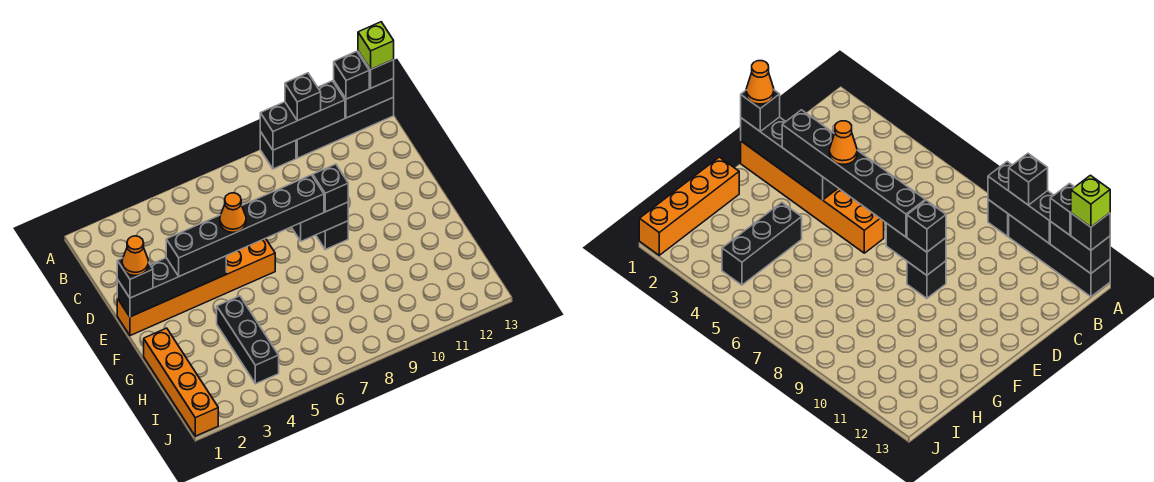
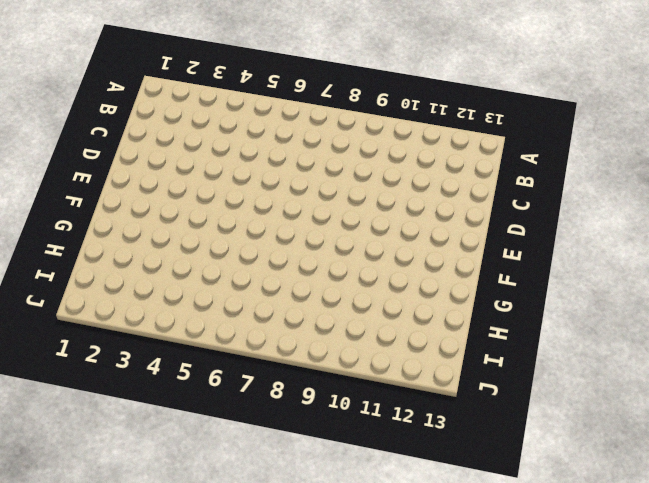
none -> black 1x1 brick [260,132,296,169]
none -> black 1x4 brick [296,97,394,158]
none -> orange 1x6 brick [117,238,275,336]

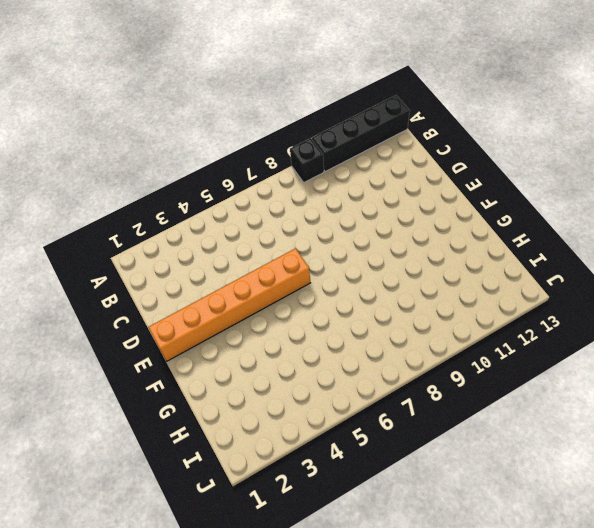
none -> black 1x1 brick [316,221,348,249]
none -> orange 1x4 brick [144,328,218,436]
none -> black 1x3 brick [217,296,279,384]

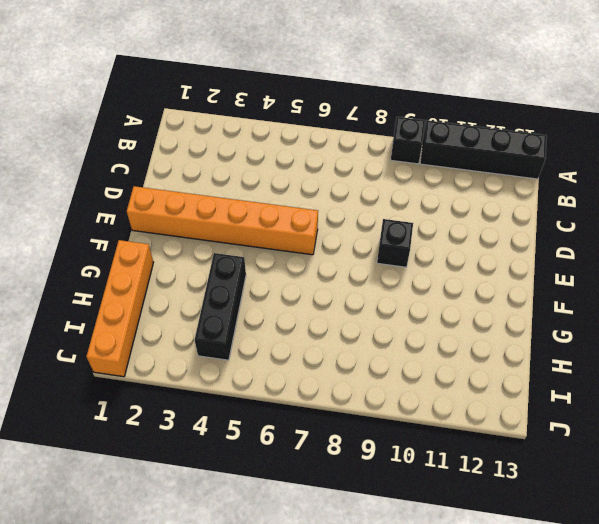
none -> black 1x3 brick [260,81,345,150]
none -> black 1x2 brick [334,79,394,118]
none -> black 1x4 brick [117,256,226,317]

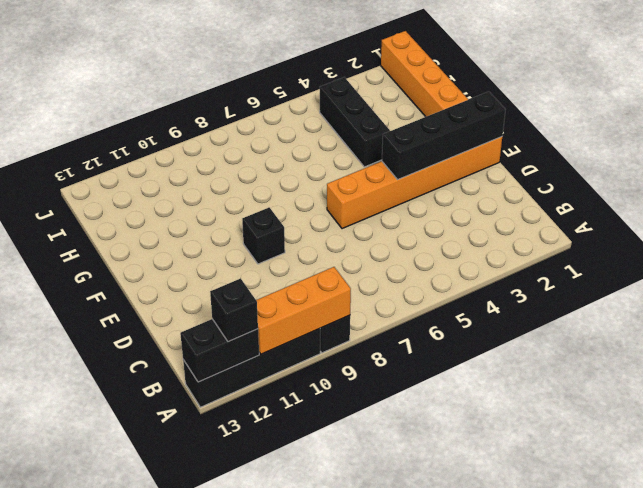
orange 1x3 brick [256,267,351,354] -> black 1x3 brick [260,81,345,150]
none -> black 1x2 brick [292,202,348,241]
none -> black 1x1 brick [285,73,321,121]
none -> black 1x1 brick [358,51,394,88]

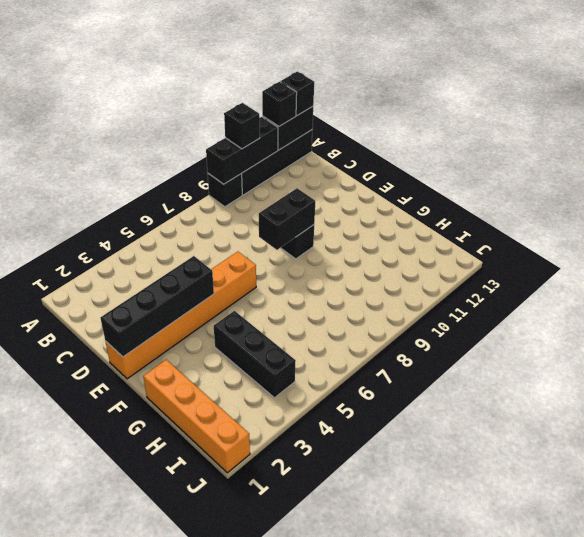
none -> black 1x1 brick [117,258,153,298]
none -> black 1x6 brick [166,175,324,276]
none -> black 1x1 brick [313,164,348,212]

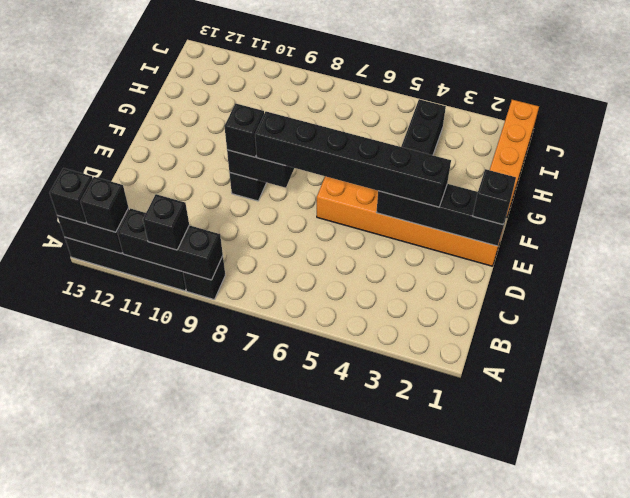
none -> lime 1x1 brick [358,22,394,69]
none -> orange 1x1 cone [122,236,148,275]
none -> orange 1x1 cone [220,193,246,232]

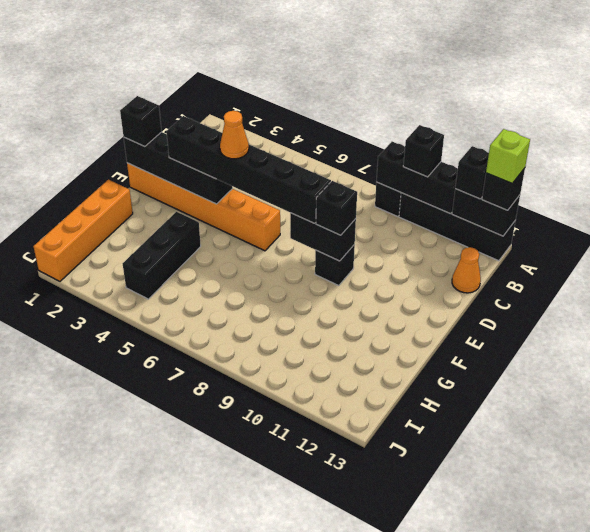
orange 1x1 cone [452,247,481,293] -> orange 1x1 cone moved to [122,236,148,275]

